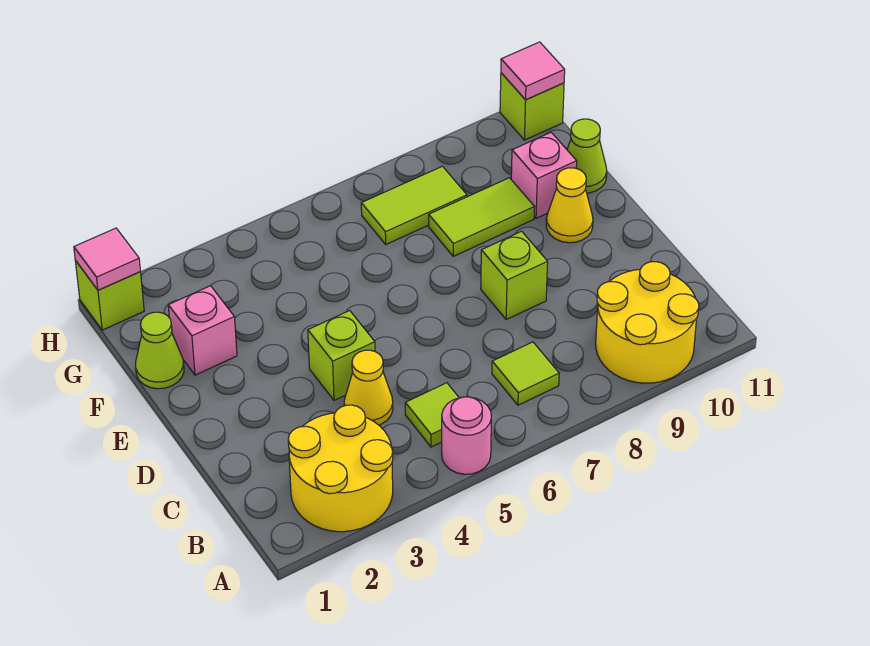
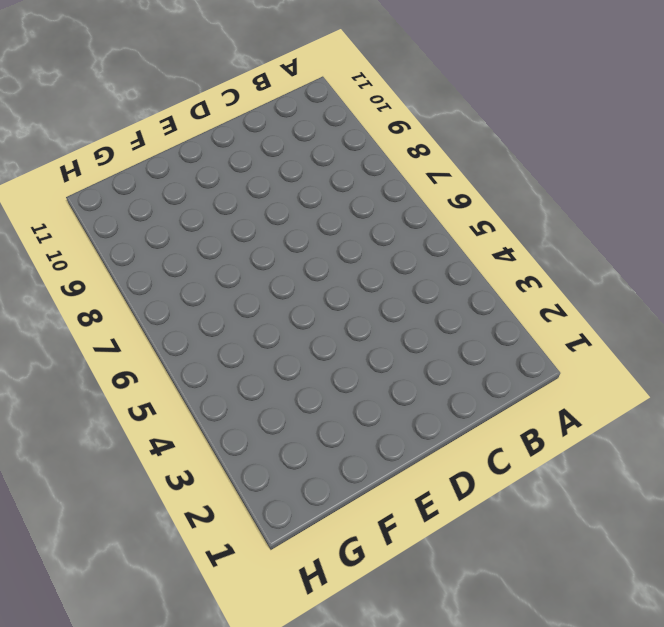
none -> yellow 2x2 round brick [288,405,393,532]
none -> pink 1x1 round brick [442,397,491,474]
none -> yellow 2x2 round brick [596,262,699,383]

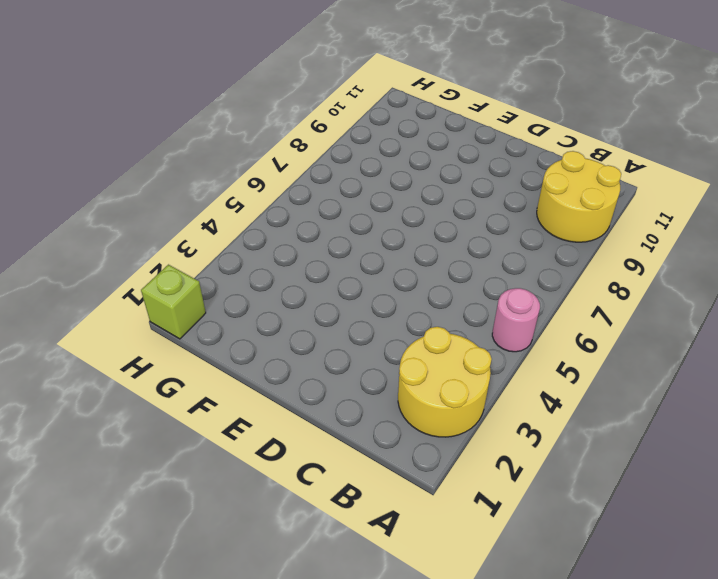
none -> lime 1x1 tile [405,383,459,447]
none -> lime 1x1 tile [492,342,559,405]
none -> yellow 1x1 cone [344,350,393,425]

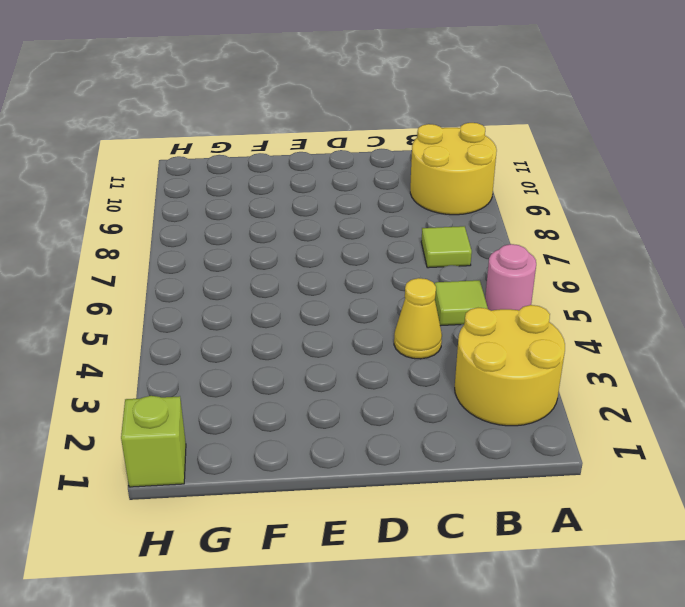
none -> lime 1x1 brick [308,311,375,400]
none -> lime 1x1 brick [481,231,548,319]
none -> yellow 1x1 cone [546,168,593,243]

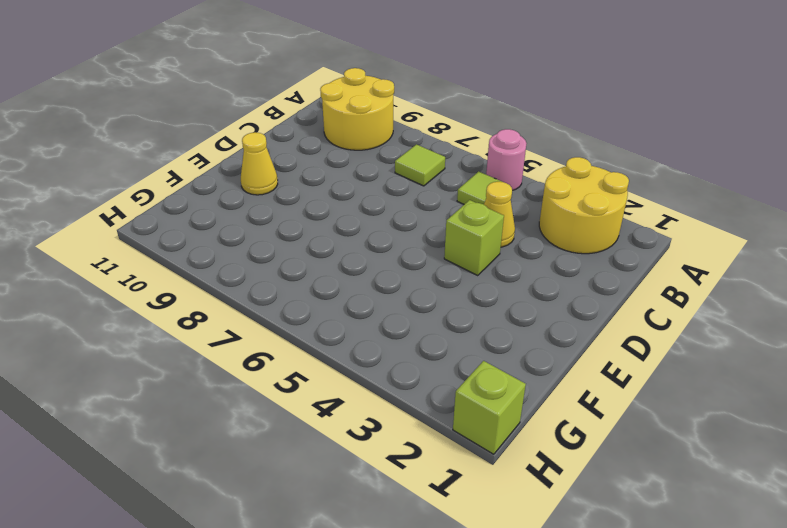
none -> lime 1x1 brick [481,231,548,319]
none -> lime 1x1 cone [136,312,184,389]
none -> pink 1x1 brick [168,286,237,375]

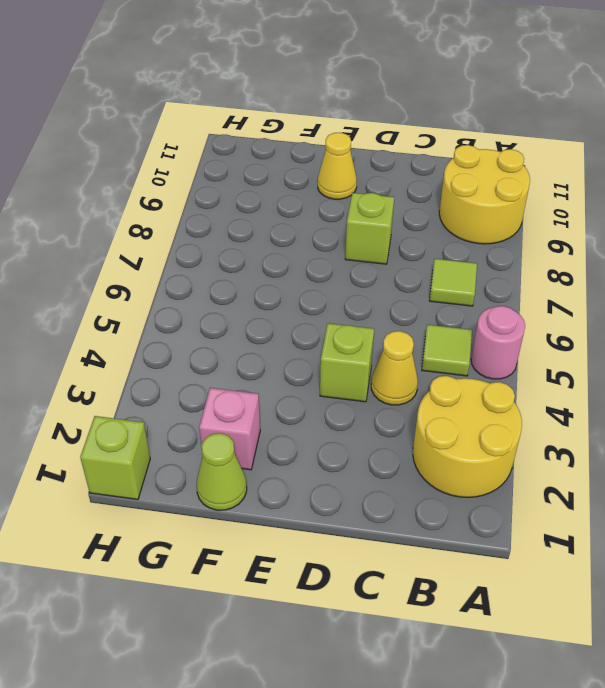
none -> lime 1x2 tile [429,178,534,256]
none -> pink 1x1 brick [511,133,577,218]
none -> lime 1x1 cone [567,119,607,193]

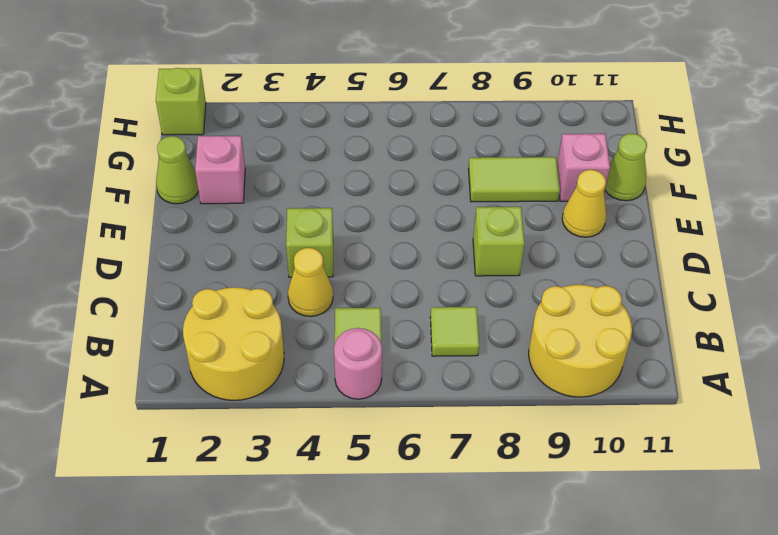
none -> lime 1x2 tile [361,166,467,244]
none -> lime 1x1 brick [500,73,564,140]
none -> pink 1x1 tile [74,228,140,290]

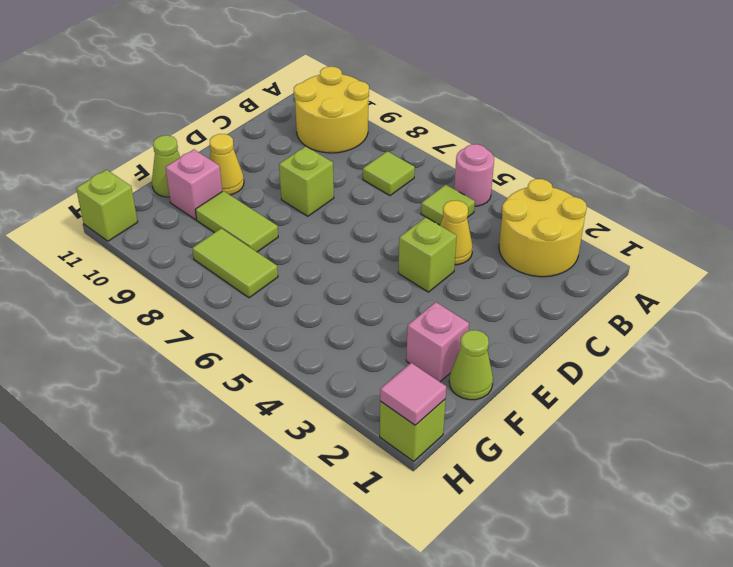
none -> pink 1x1 tile [501,42,565,99]

